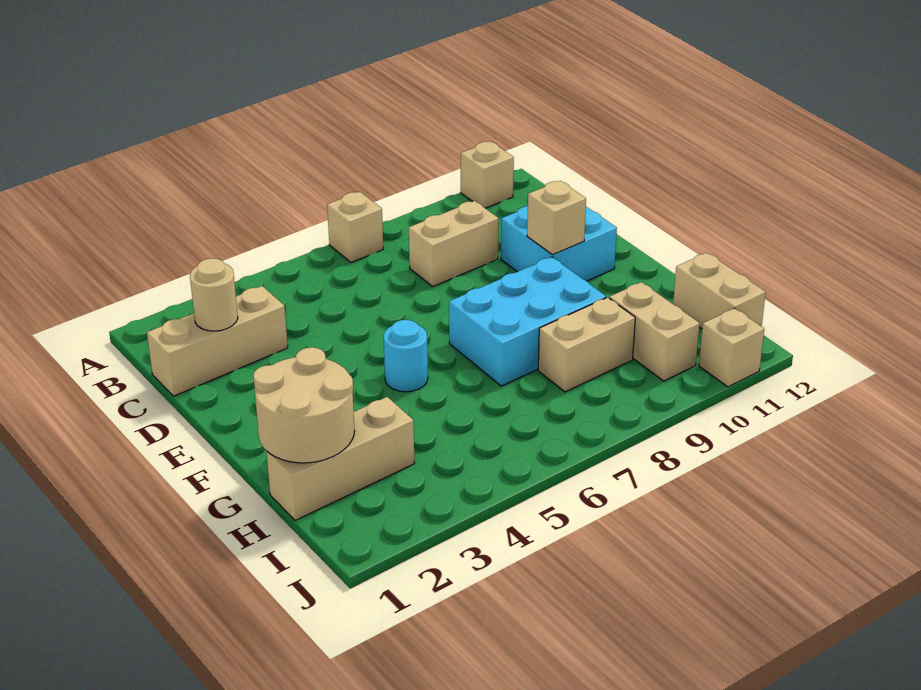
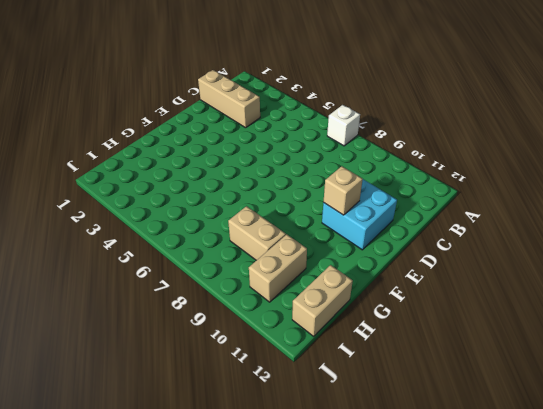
white 1x1 brick [327,105,360,146] -> tan 1x1 brick [327,192,383,262]
none -> tan 1x1 brick [461,141,514,208]
none -> tan 1x2 brick [409,201,499,286]
none -> cyan 1x1 round brick [384,320,428,392]

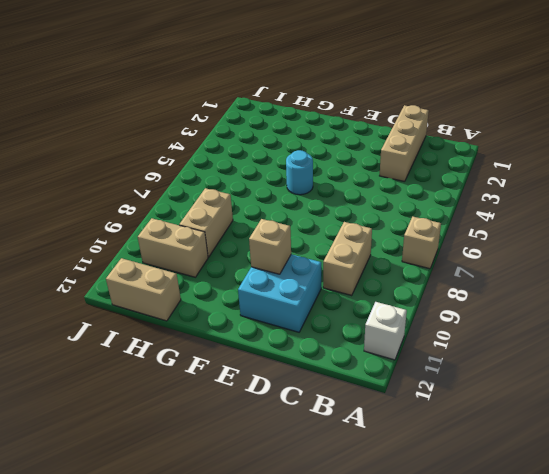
white 1x1 brick [364,302,407,360] -> tan 1x1 brick [461,141,514,208]
none -> cyan 2x3 brick [449,257,606,386]
none -> tan 1x3 brick [267,397,415,520]
none -> tan 1x1 brick [699,308,764,387]

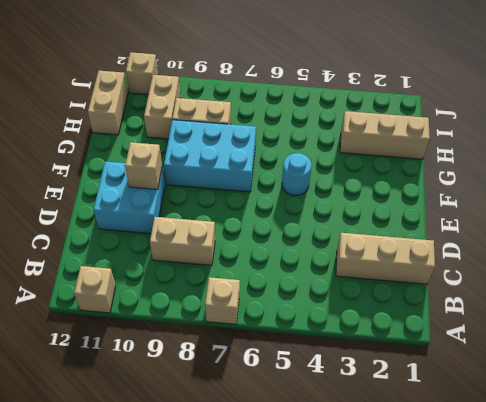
none -> tan 1x1 round brick [190,258,238,331]
none -> tan 2x2 round brick [253,347,355,463]

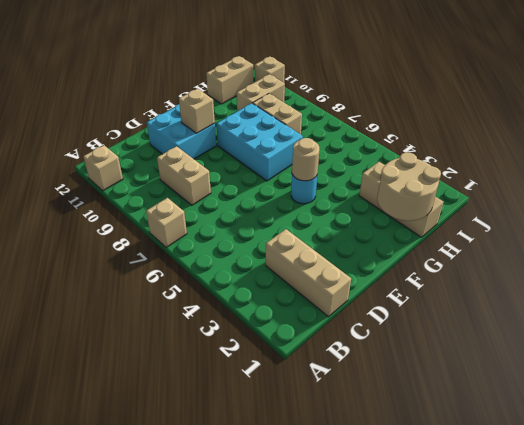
tan 1x1 round brick [292,138,319,181] -> tan 1x1 round brick moved to [190,258,238,331]

